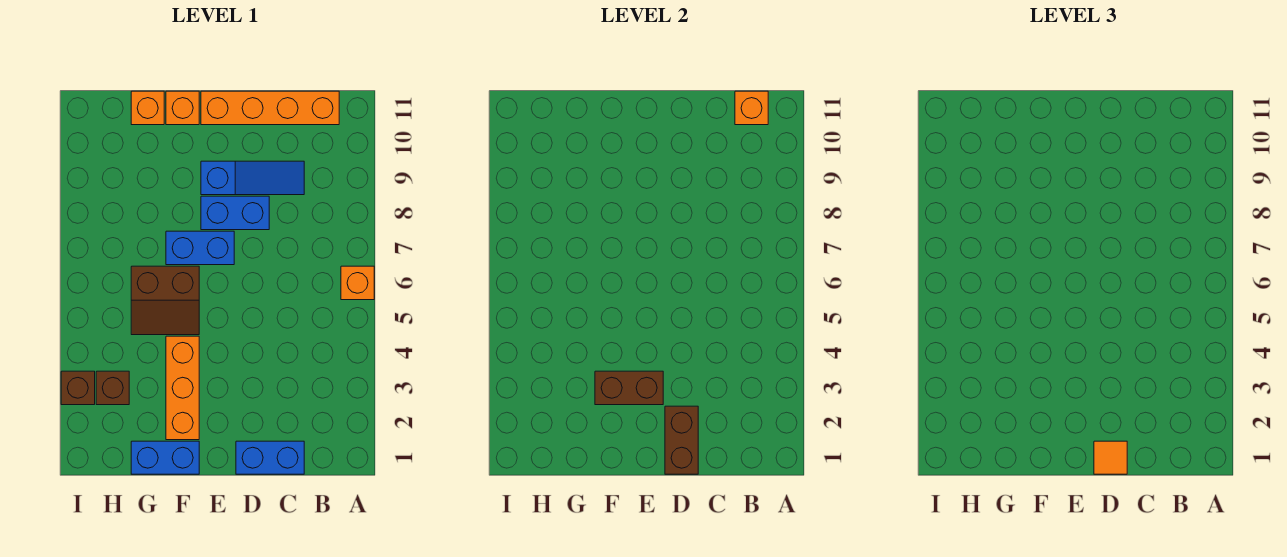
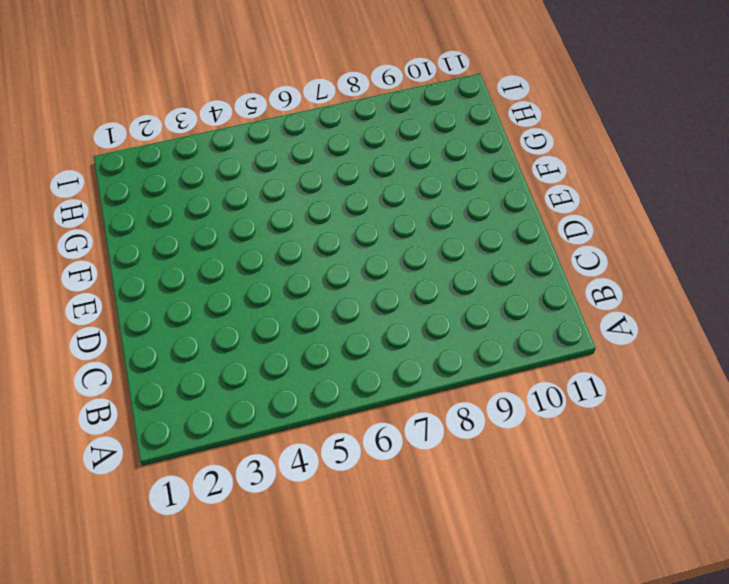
none -> orange 1x1 brick [341,266,374,300]
none -> orange 1x4 brick [201,91,339,125]
none -> blue 1x2 brick [236,441,304,474]

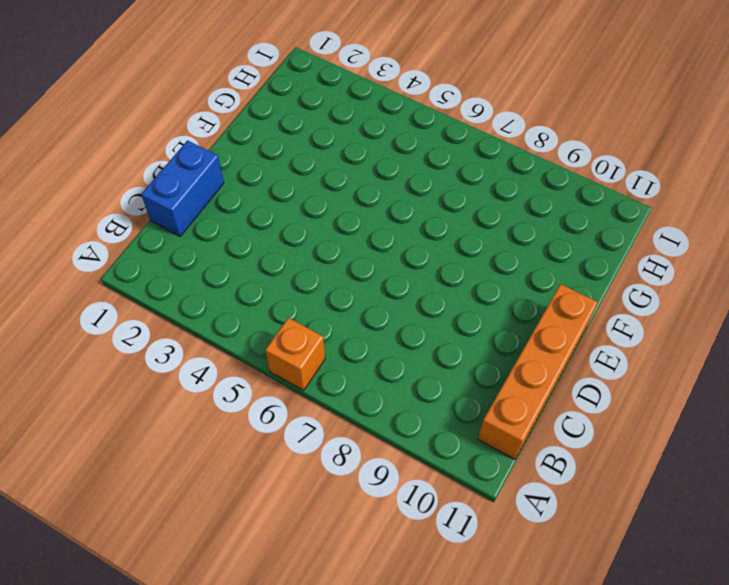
none -> blue 1x3 slope [201,161,304,195]
none -> blue 1x2 brick [201,196,269,230]
none -> blue 1x2 brick [166,231,234,265]

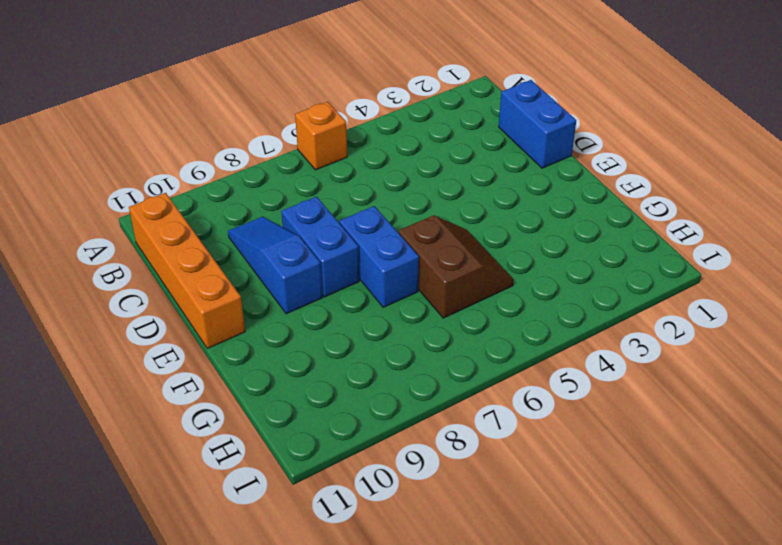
none -> blue 1x2 brick [131,441,199,474]
none -> orange 1x3 brick [166,336,199,440]
none -> orange 1x1 brick [166,91,199,125]

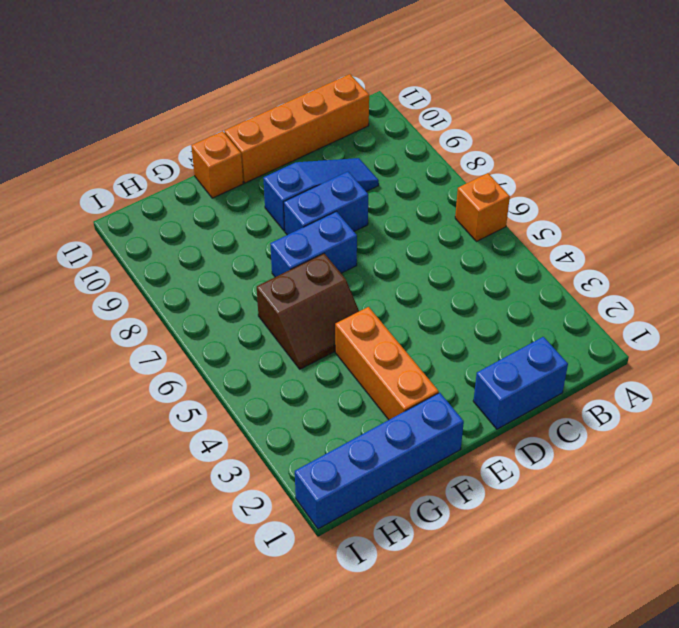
blue 1x4 brick [295,393,464,529] -> blue 1x2 brick [131,441,199,474]
none -> orange 1x1 brick [131,91,164,125]
none -> brown 1x1 brick [96,371,129,405]
none -> brown 1x1 brick [61,371,95,405]

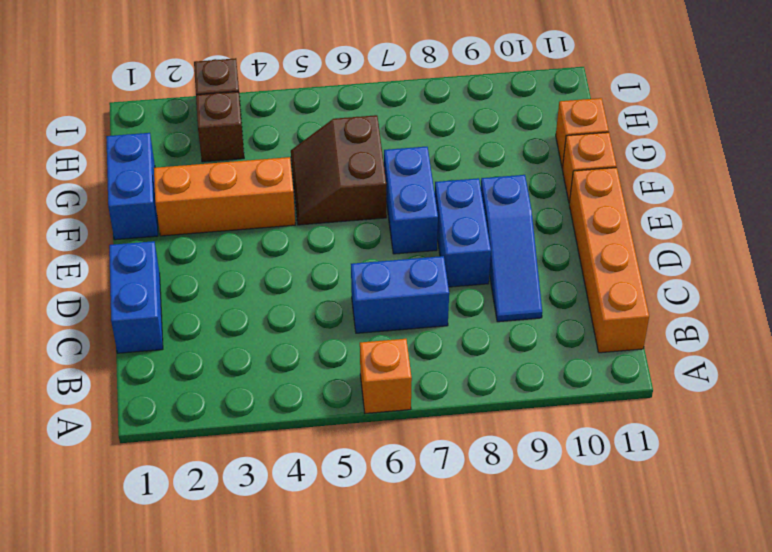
blue 1x2 brick [351,256,449,333] -> none
none -> orange 1x1 brick [735,91,768,125]
none -> brown 1x2 brick [665,406,698,474]
none -> brown 1x2 brick [595,371,663,405]

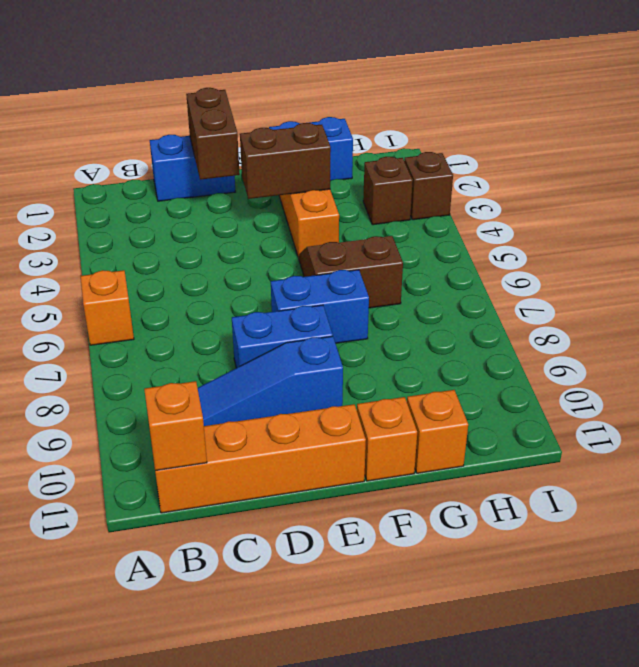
none -> orange 1x1 tile [1094,441,1127,474]

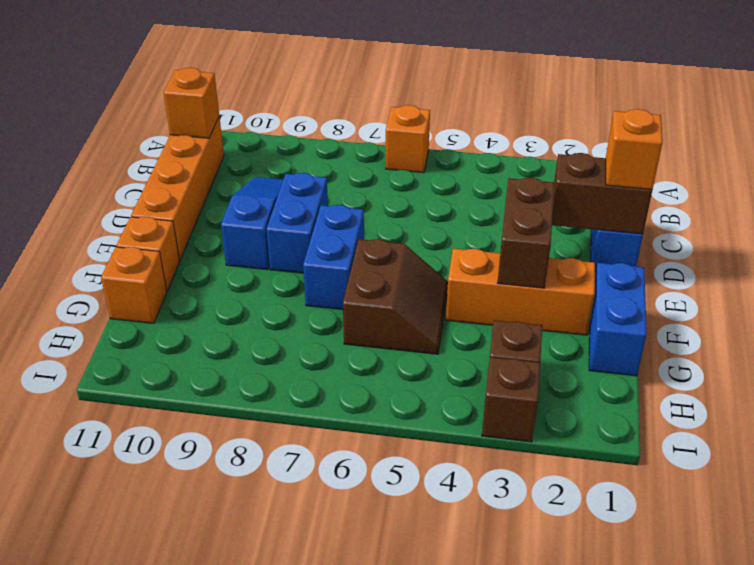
orange 1x1 brick [606,109,663,189] -> orange 1x1 tile [1094,441,1127,474]

